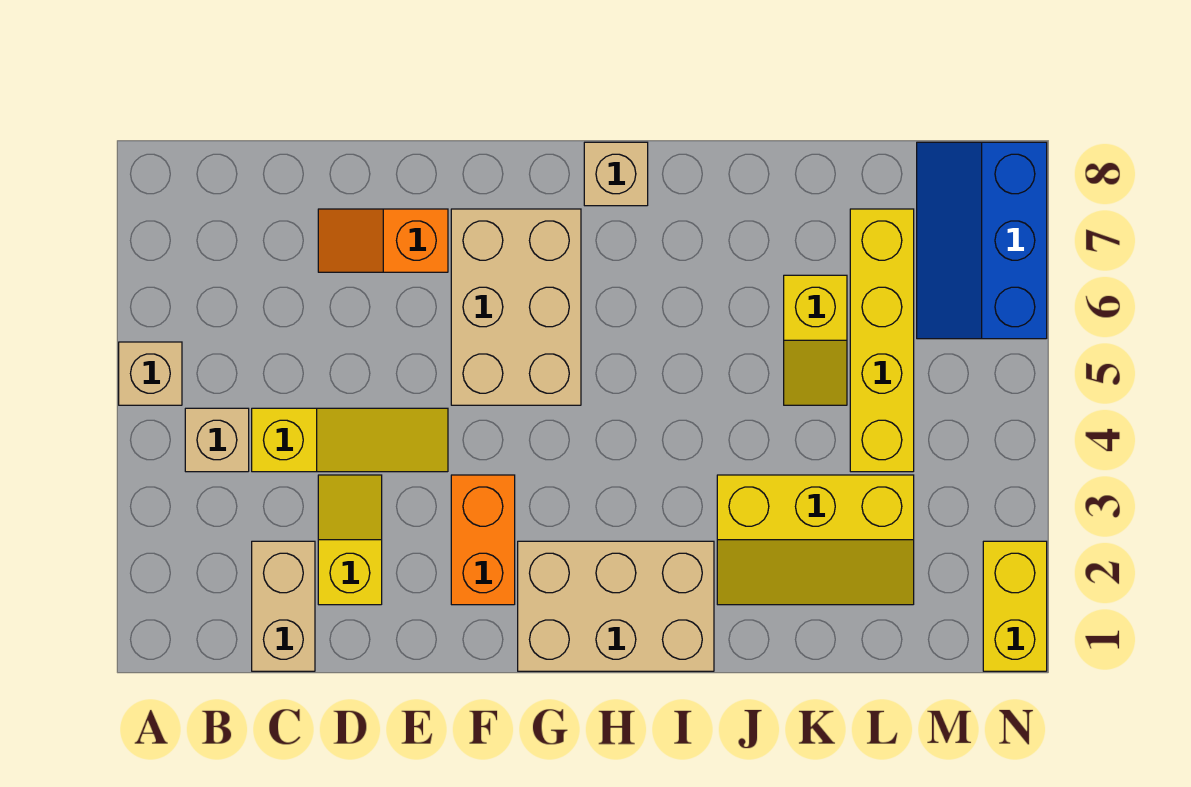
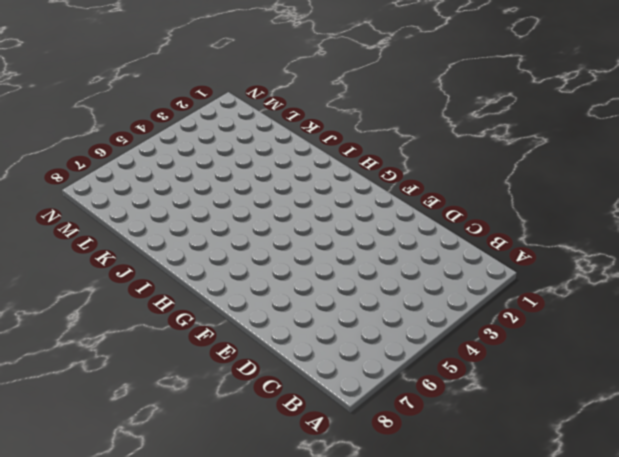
none -> tan 1x1 brick [119,342,182,405]
none -> tan 1x1 brick [185,408,249,472]
none -> tan 1x2 brick [252,541,315,671]

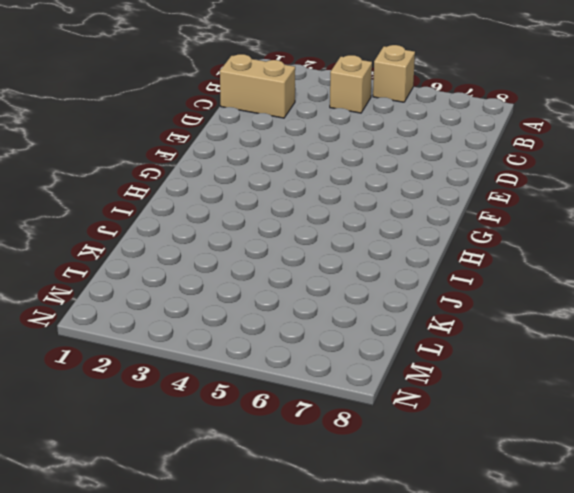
none -> yellow 1x3 slope [252,408,448,472]
none -> yellow 1x2 slope [318,475,382,605]
none -> orange 1x2 slope [318,209,448,272]

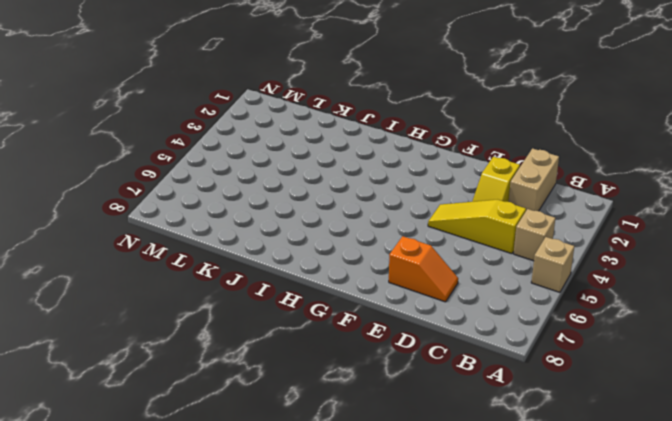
none -> orange 1x2 brick [451,475,515,605]
none -> tan 2x3 brick [451,209,581,405]
none -> tan 2x3 brick [518,541,714,671]

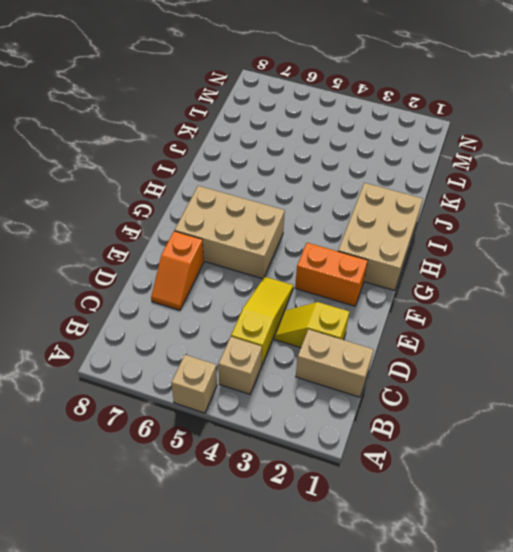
none -> tan 1x1 brick [584,142,648,206]
none -> yellow 2x3 slope [717,475,914,605]
none -> yellow 1x2 slope [784,275,847,405]

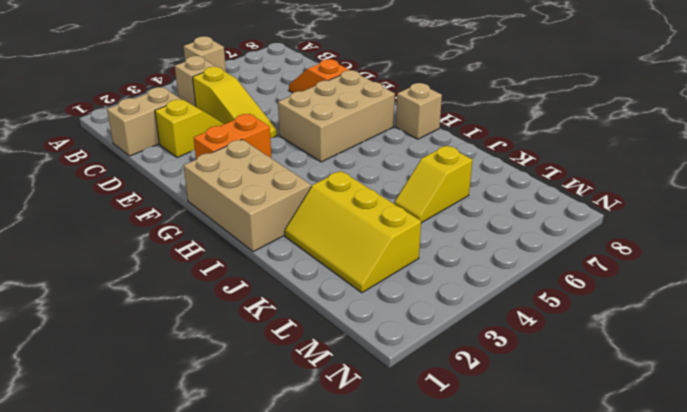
none -> yellow 1x4 brick [850,209,914,472]
none -> blue 2x3 slope [917,142,1047,339]
none -> yellow 1x2 brick [983,541,1047,671]

